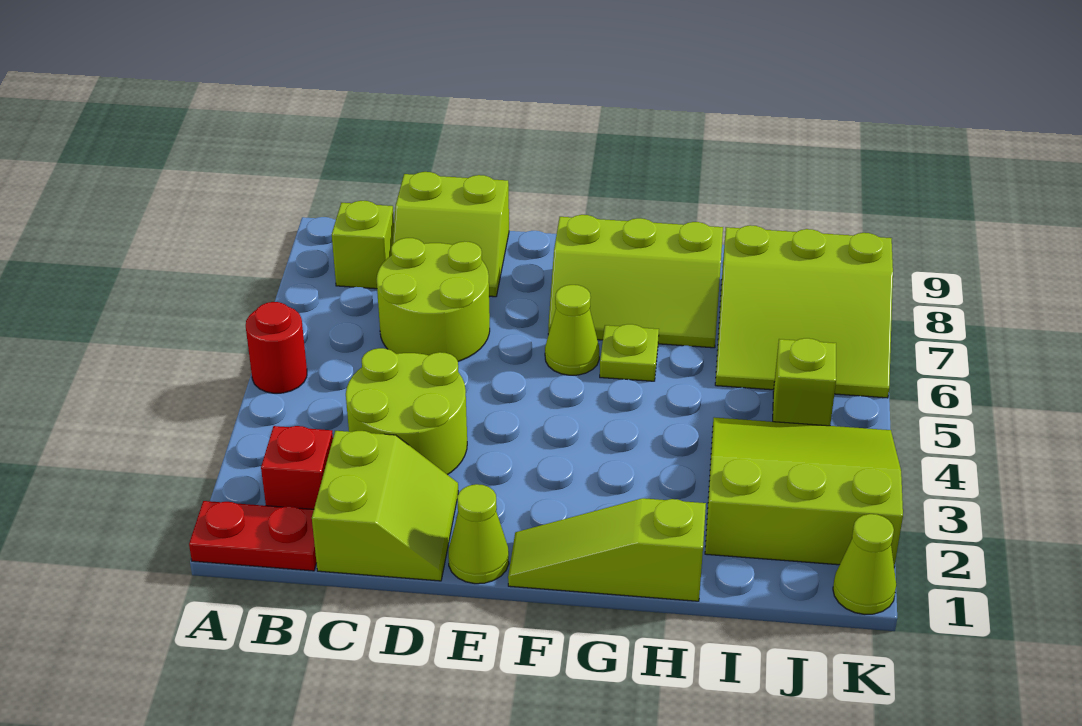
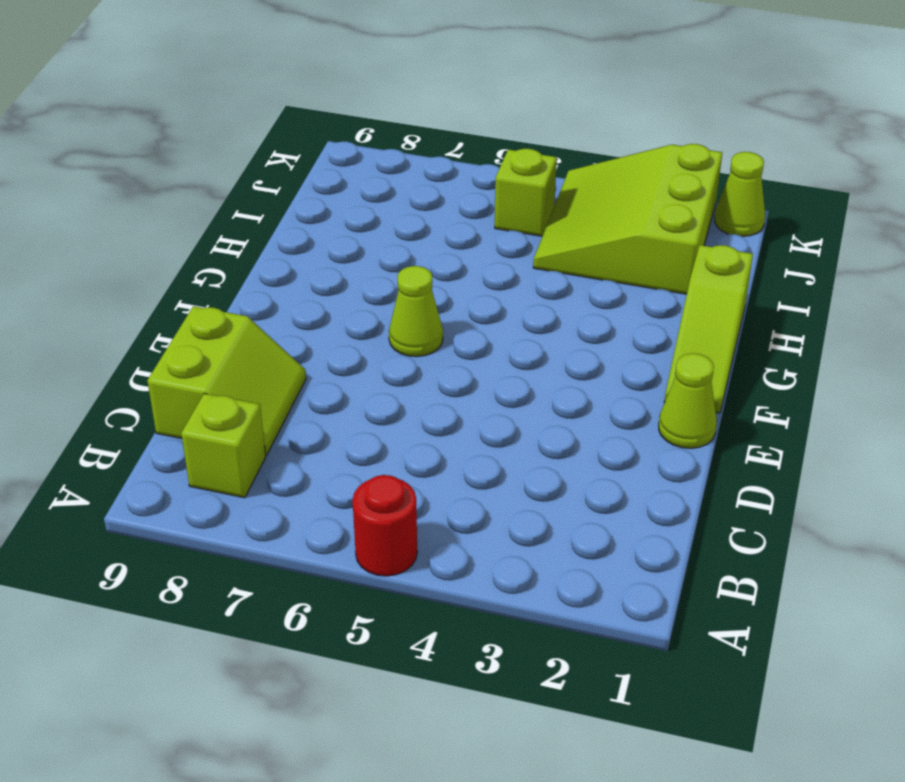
none -> red 1x2 plate [189,501,317,571]
none -> red 1x1 brick [261,426,333,509]
none -> lime 2x2 slope [312,431,458,581]

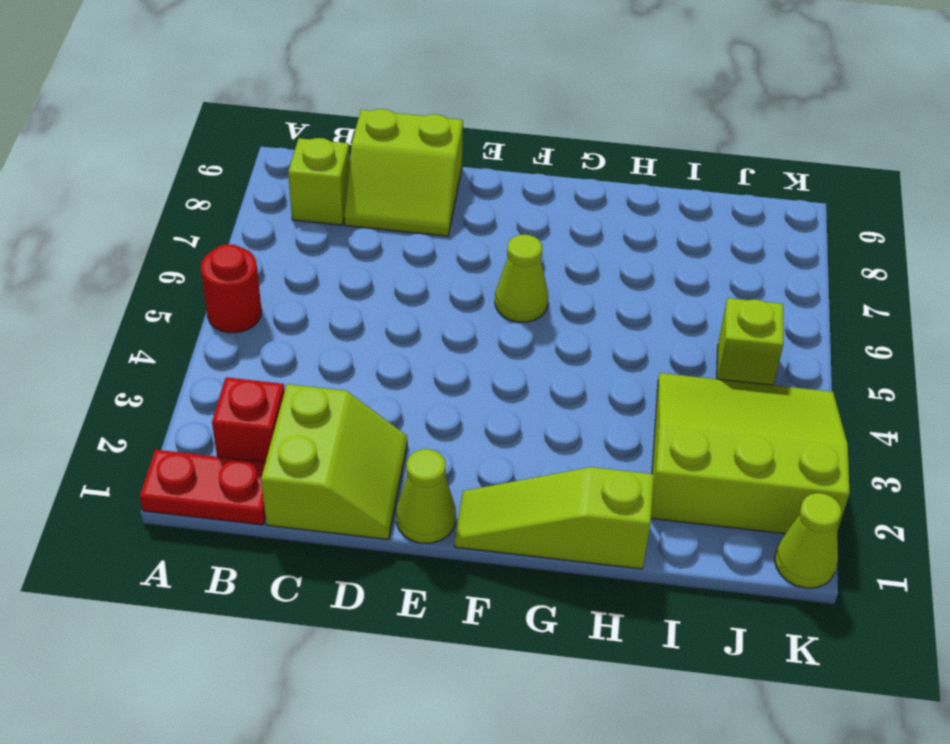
none -> lime 2x2 round brick [346,348,467,475]
none -> lime 2x2 round brick [377,238,490,361]
none -> lime 2x3 slope [548,215,723,348]

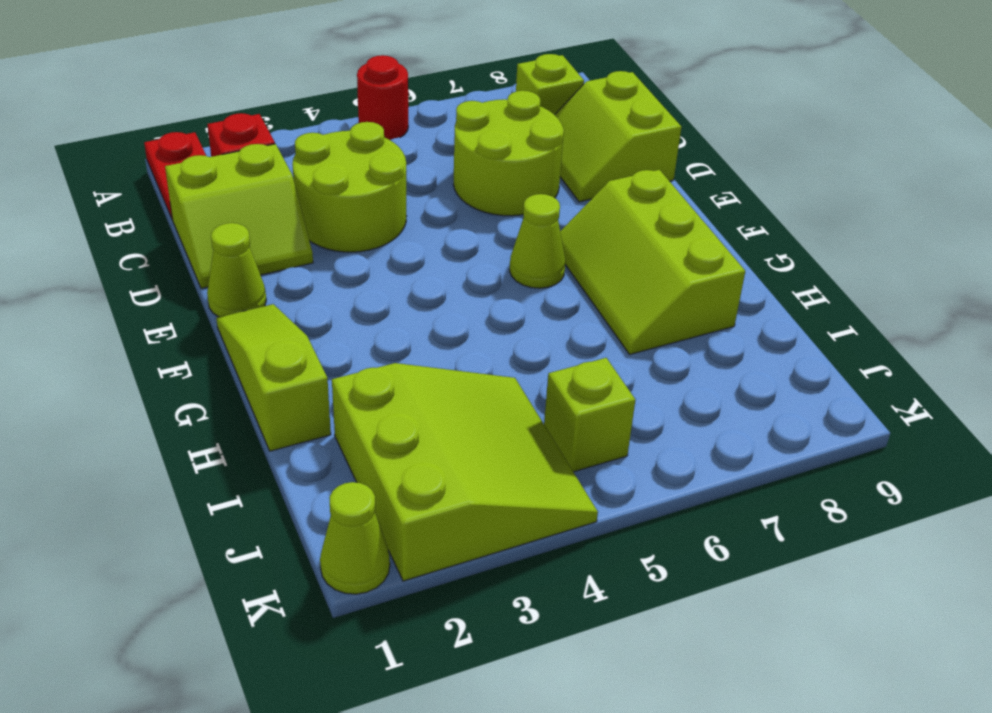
none -> lime 1x1 plate [600,324,659,381]
none -> lime 3x3 slope [715,225,893,398]

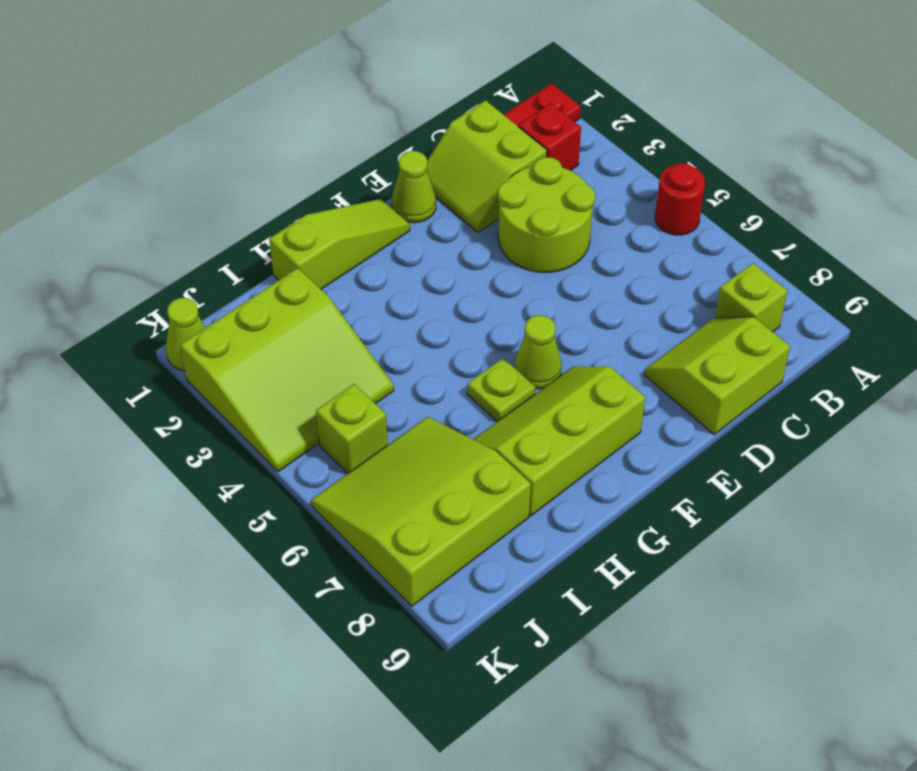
none -> lime 2x2 round brick [377,238,490,361]

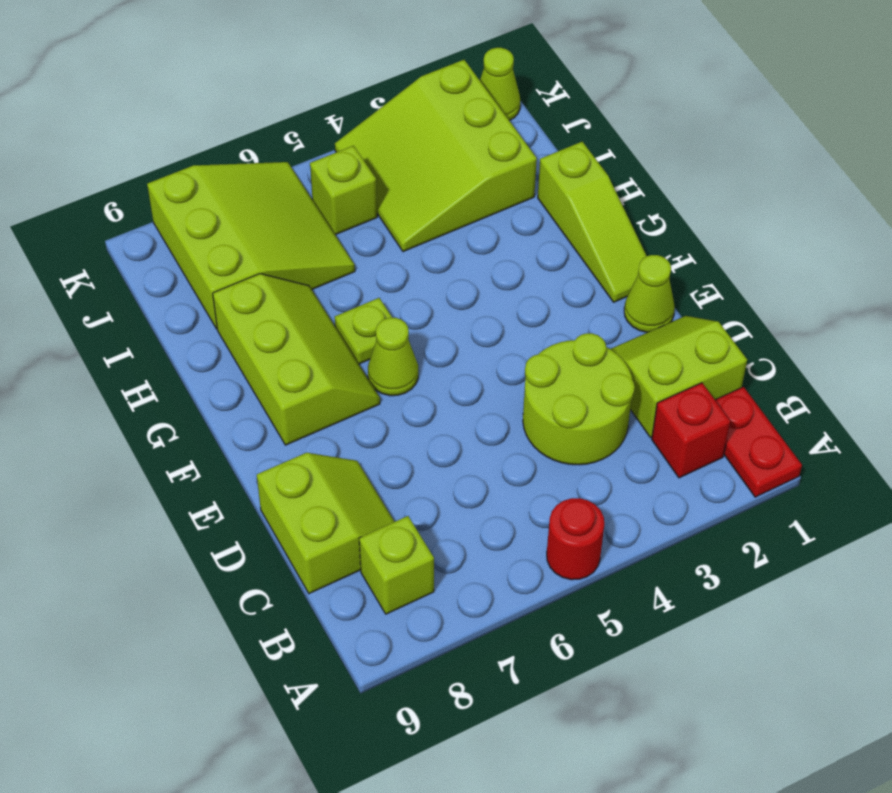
none -> lime 2x2 round brick [377,238,490,361]

